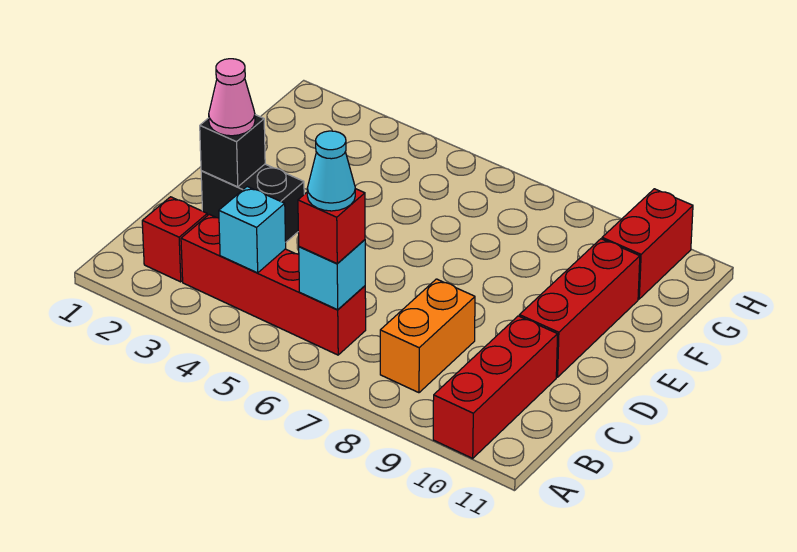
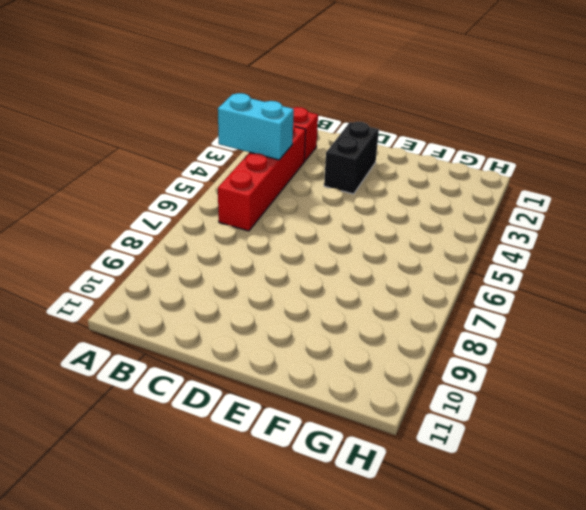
cyan 1x2 brick [218,93,294,160] -> cyan 1x1 brick [219,187,286,273]
none -> red 1x3 brick [433,316,558,458]
none -> orange 1x2 brick [380,279,475,393]
none -> red 1x3 brick [519,239,640,377]

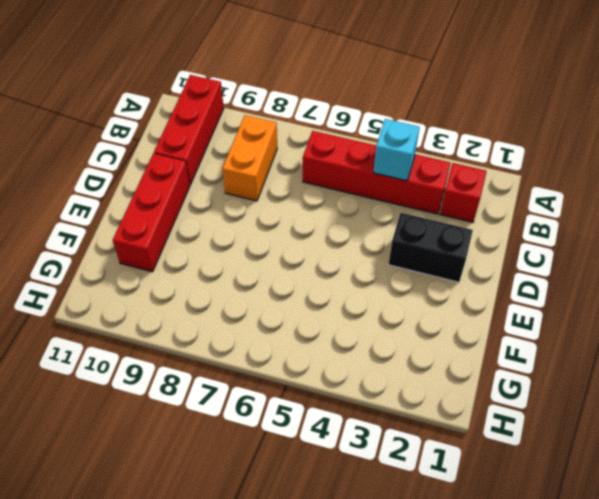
none -> red 1x2 brick [602,189,693,299]
none -> cyan 1x1 brick [299,240,365,310]
none -> black 1x1 brick [200,115,265,187]

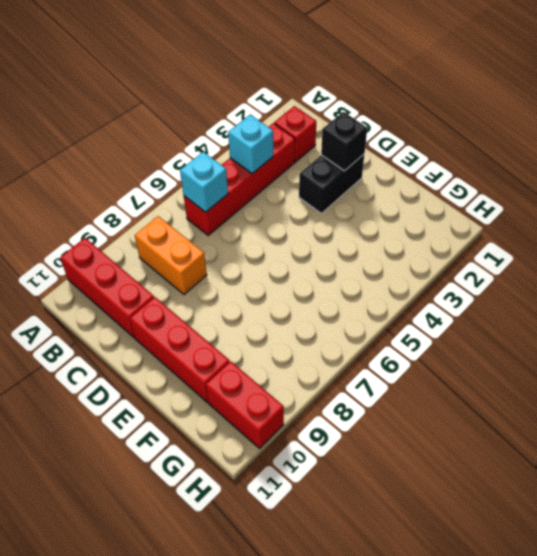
none -> red 1x1 brick [298,189,365,264]
none -> pink 1x1 cone [209,59,255,136]
none -> cyan 1x1 cone [307,131,355,211]

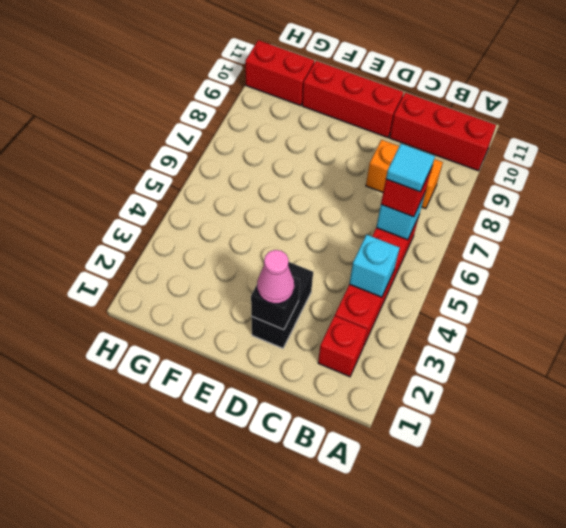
cyan 1x1 tile [386,144,435,192] -> cyan 1x1 cone [307,131,355,211]

